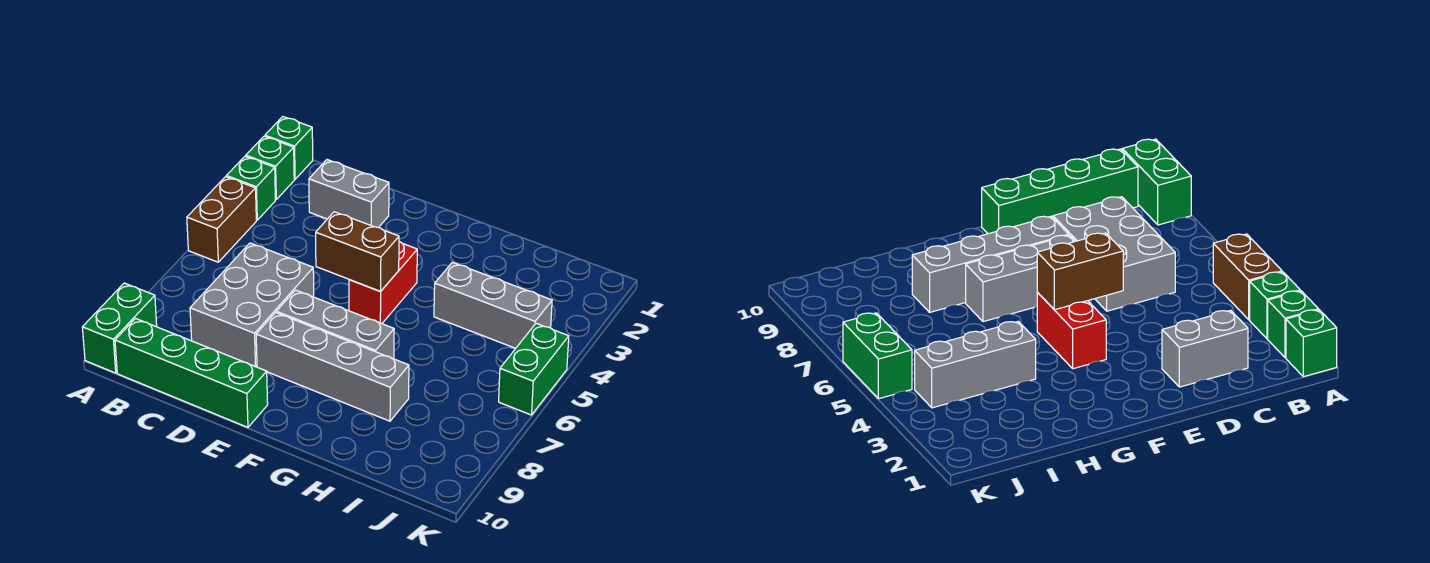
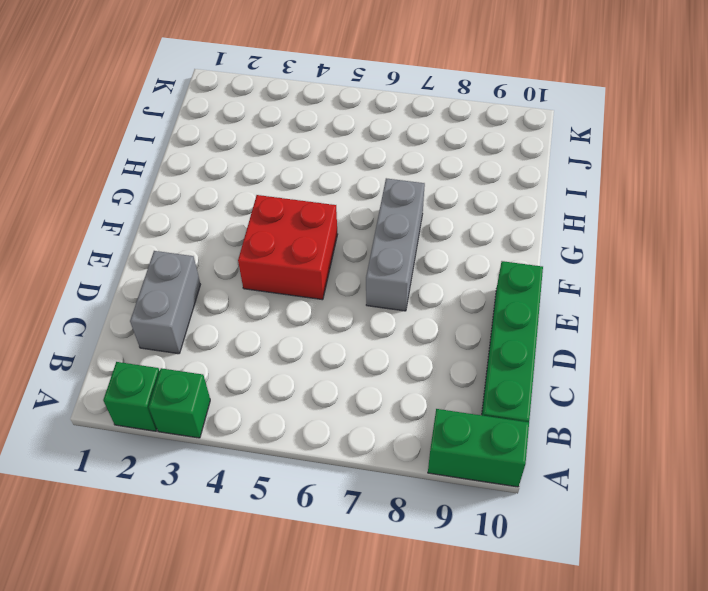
red 2x2 brick [238,195,338,300] -> red 1x2 brick [349,242,417,324]
none -> green 1x1 brick [265,117,313,179]
none -> brown 1x2 brick [187,177,256,262]
none -> grey 2x3 brick [190,243,314,367]

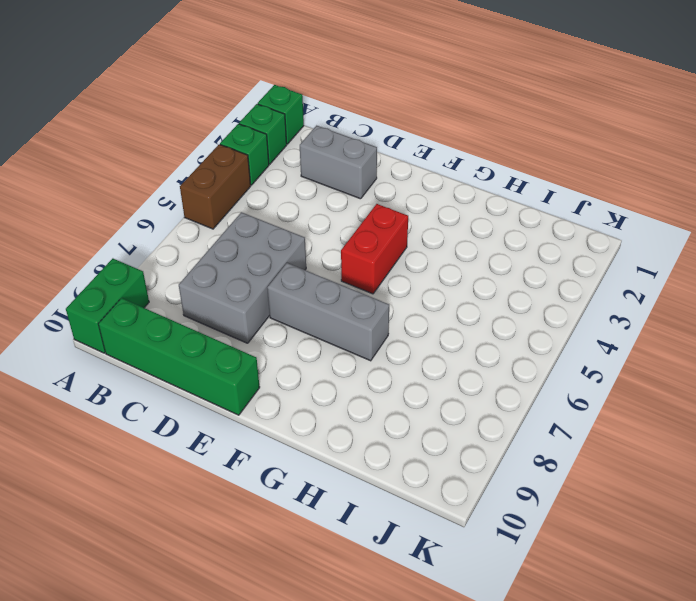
none -> grey 1x4 brick [256,313,409,421]
none -> grey 1x3 brick [434,262,552,348]
none -> green 1x2 brick [499,323,569,415]

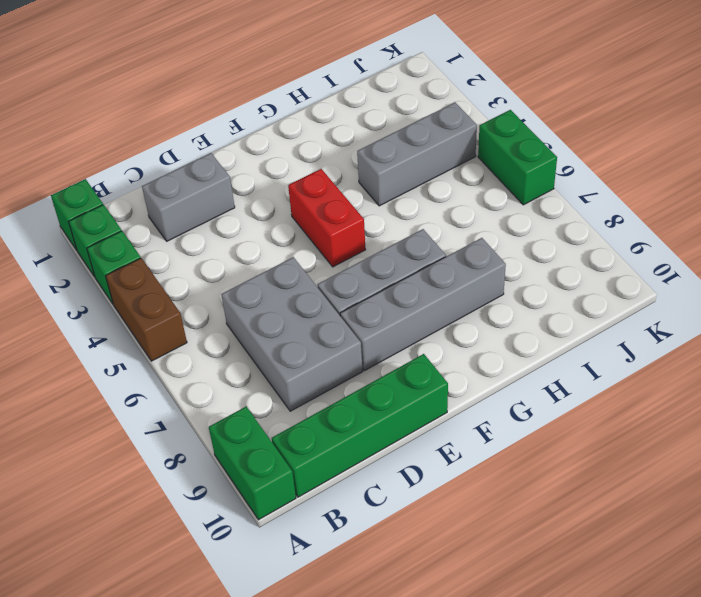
none -> brown 1x2 brick [316,212,399,291]

